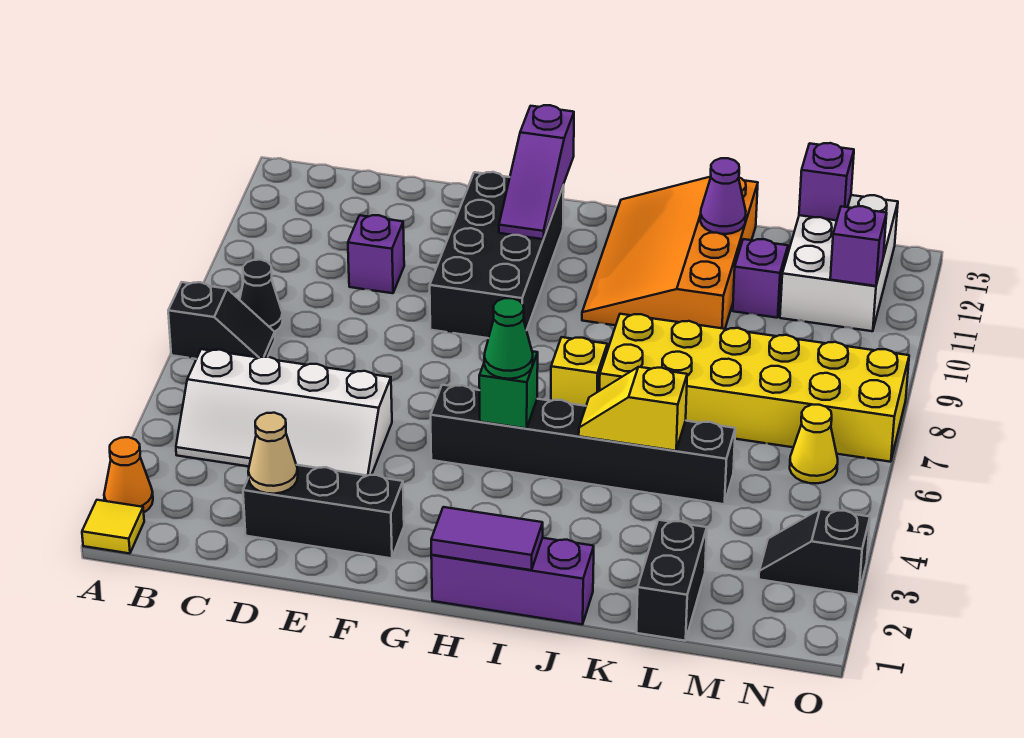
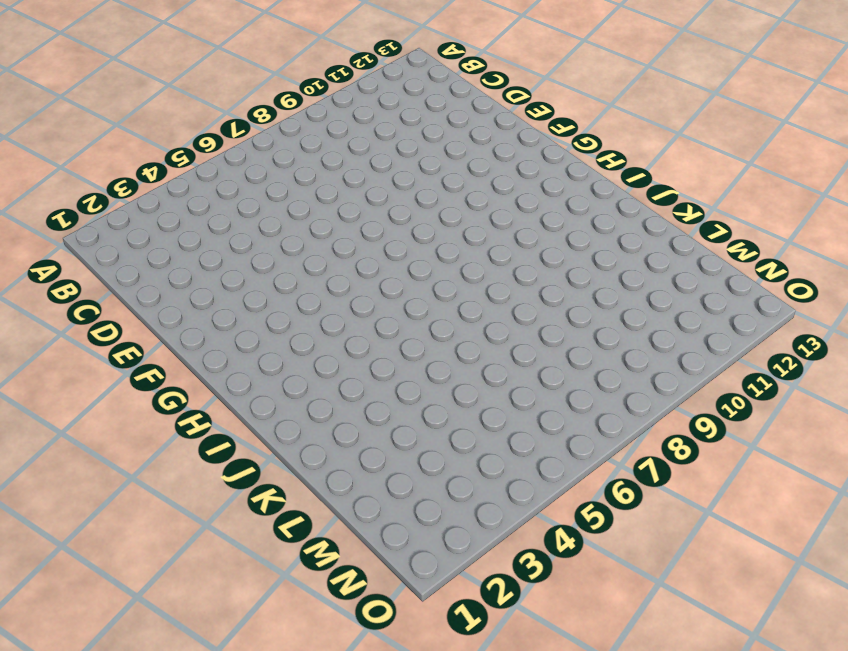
none -> yellow 1x1 tile [82,500,144,553]
none -> orange 1x1 cone [104,437,153,512]
none -> black 1x2 slope [168,282,275,359]

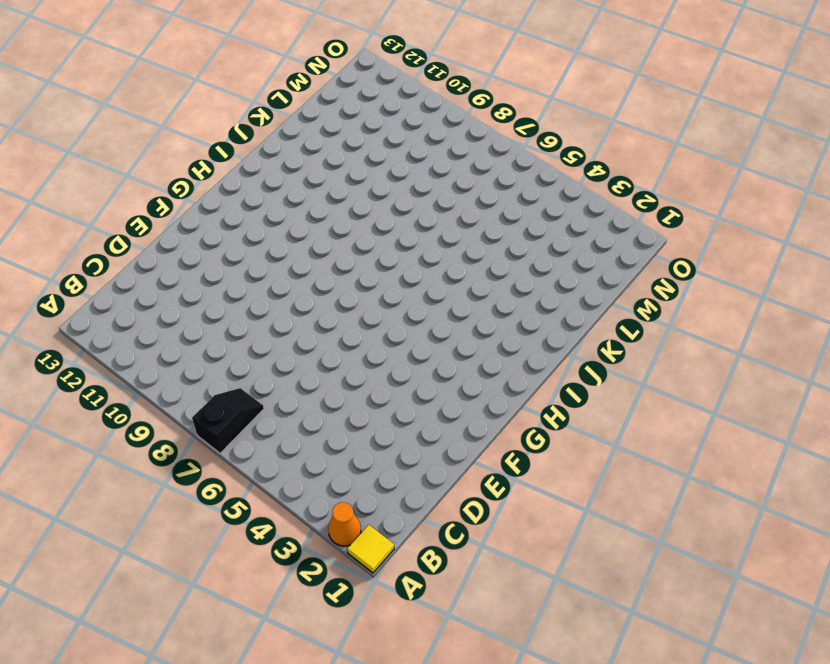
none -> white 2x4 slope [176,349,392,476]
none -> black 1x1 cone [240,260,283,332]
none -> black 1x3 brick [243,465,404,558]

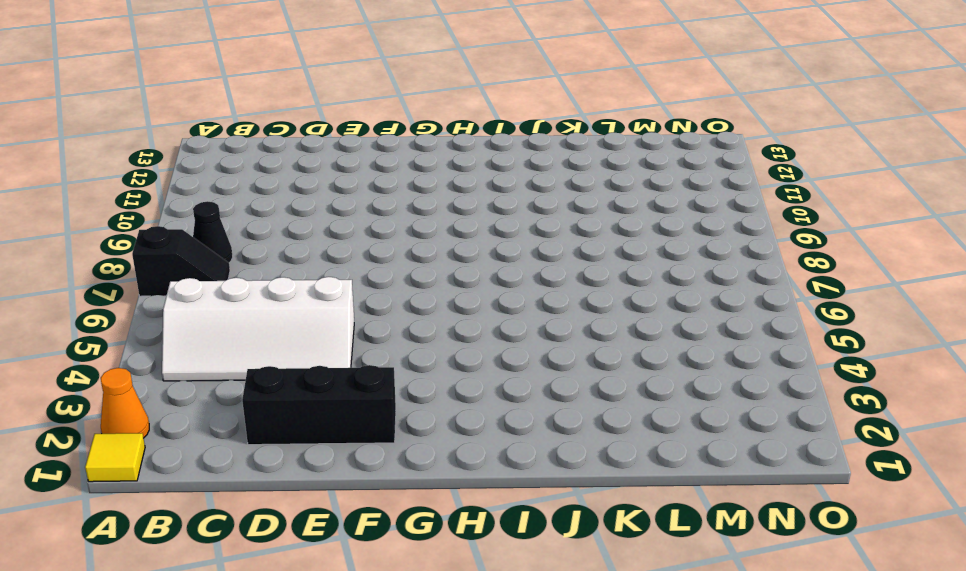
none -> purple 1x1 brick [348,215,404,293]
none -> black 2x4 brick [430,172,564,338]
none -> black 1x6 brick [431,385,735,504]

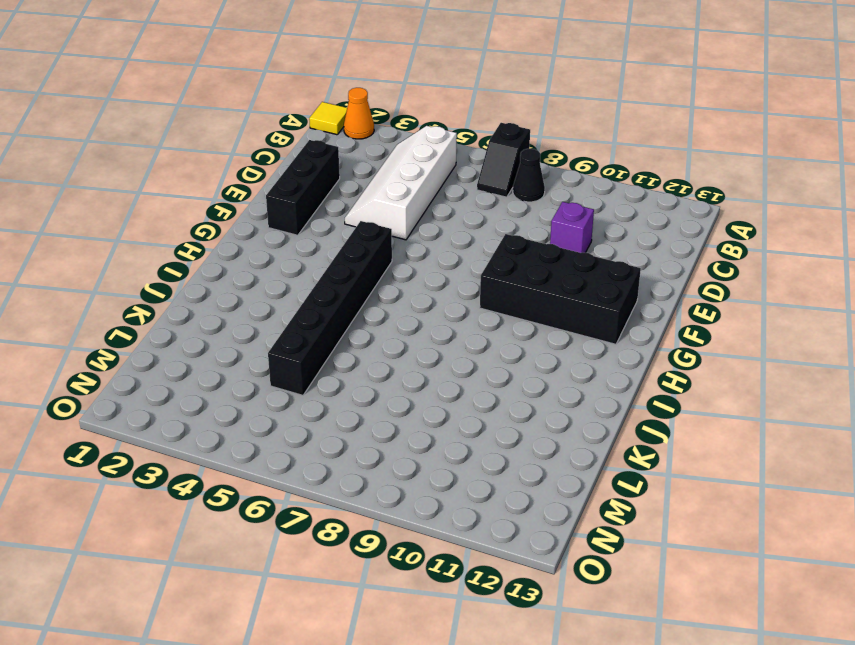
none -> purple 1x3 brick [431,538,594,624]
none -> yellow 1x1 brick [551,337,607,406]
none -> orange 3x4 slope [582,177,758,329]

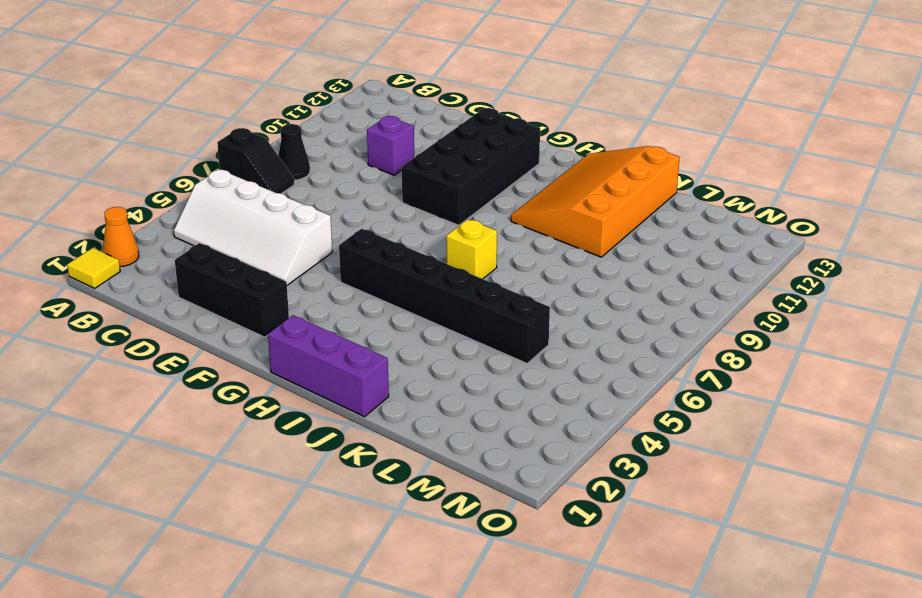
none -> yellow 2x6 brick [600,314,909,462]
none -> black 1x2 brick [636,520,707,641]
none -> purple 1x1 brick [733,239,788,318]

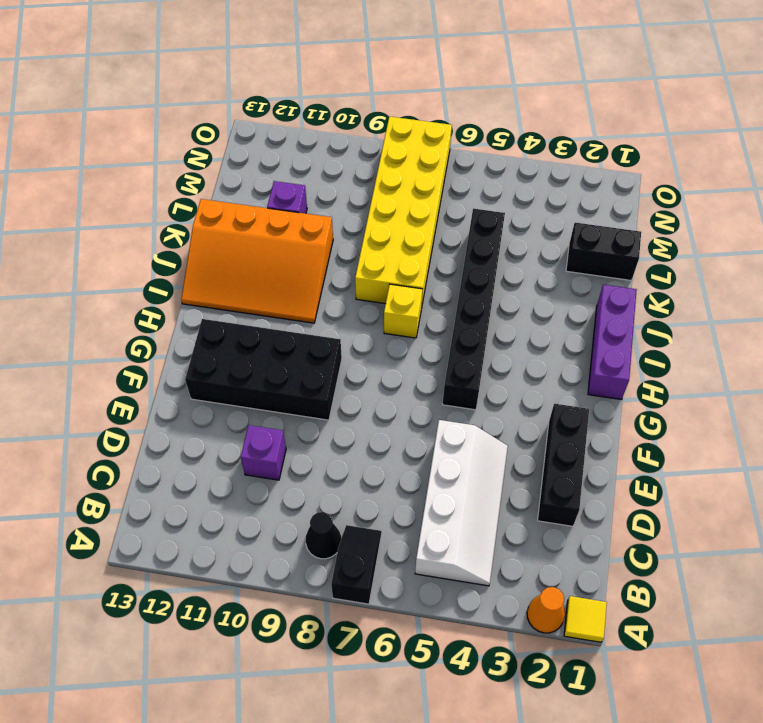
none -> white 2x3 brick [780,195,898,331]
none -> black 1x2 slope [759,509,870,595]
none -> yellow 1x1 cone [790,405,838,483]

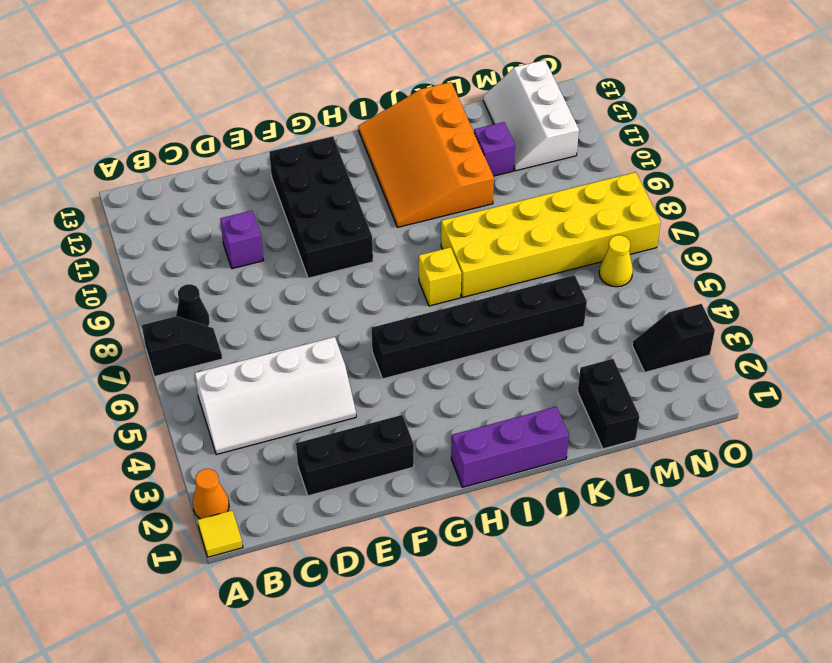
white 2x3 slope [483,60,579,171] -> white 2x3 brick [780,195,898,331]
none -> tan 1x1 cone [248,413,298,494]
none -> purple 1x3 slope [499,105,574,239]
none -> purple 1x2 tile [431,507,543,570]

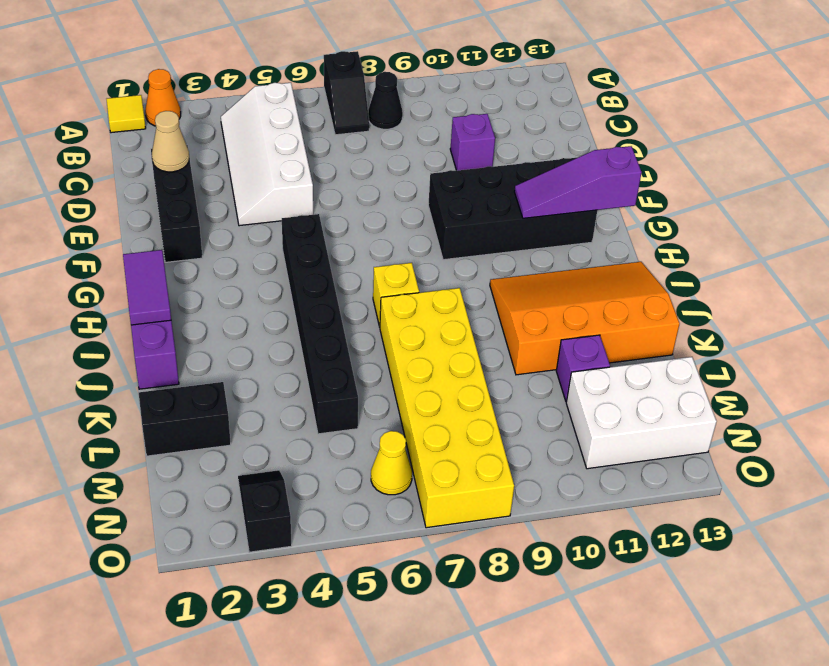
none -> green 1x1 brick [479,351,538,429]
none -> yellow 1x2 slope [579,367,687,451]
none -> purple 1x1 cone [700,158,746,234]

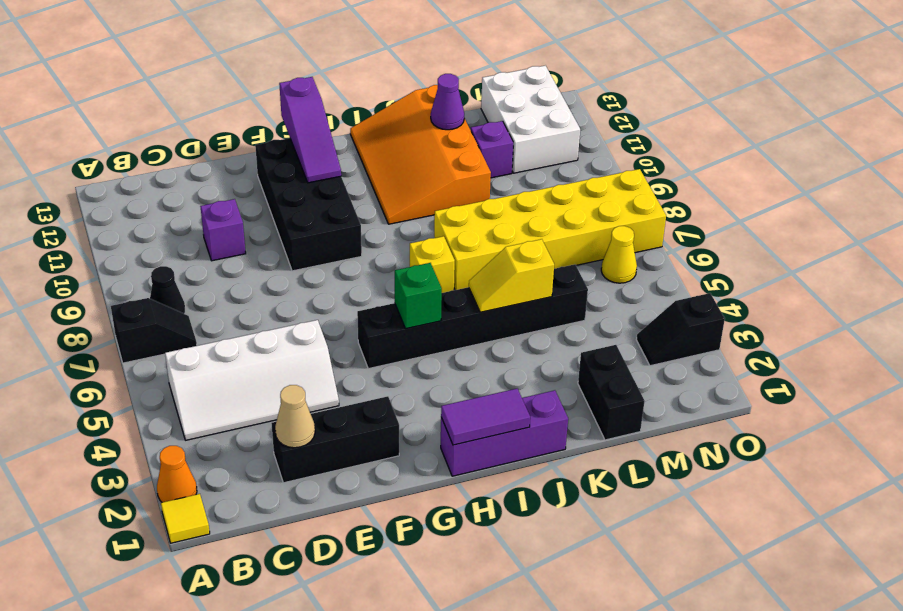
none -> purple 1x1 brick [799,143,854,220]
none -> purple 1x1 brick [830,206,887,286]
none -> green 1x1 cone [484,298,533,379]

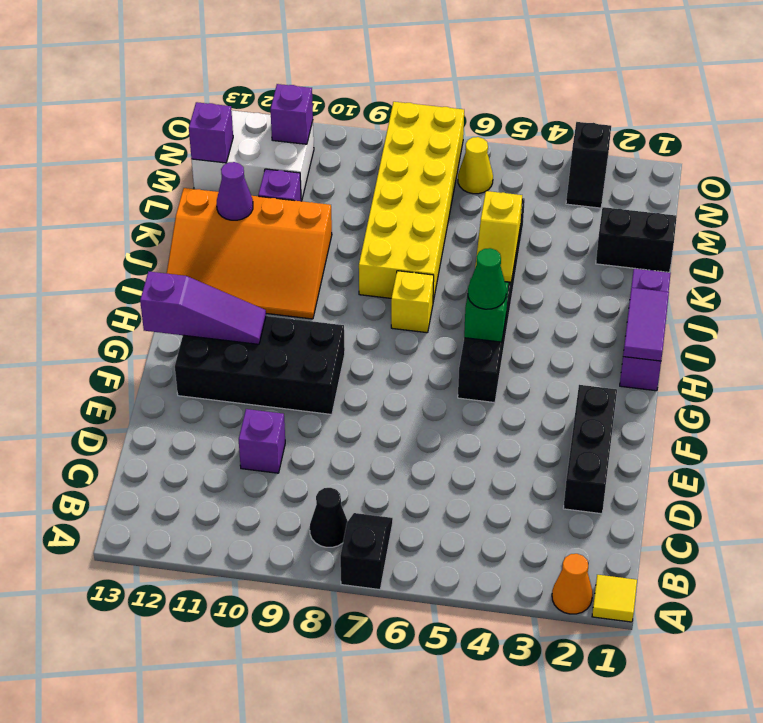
none -> white 2x4 slope [176,349,392,476]
none -> tan 1x1 cone [248,413,298,494]

